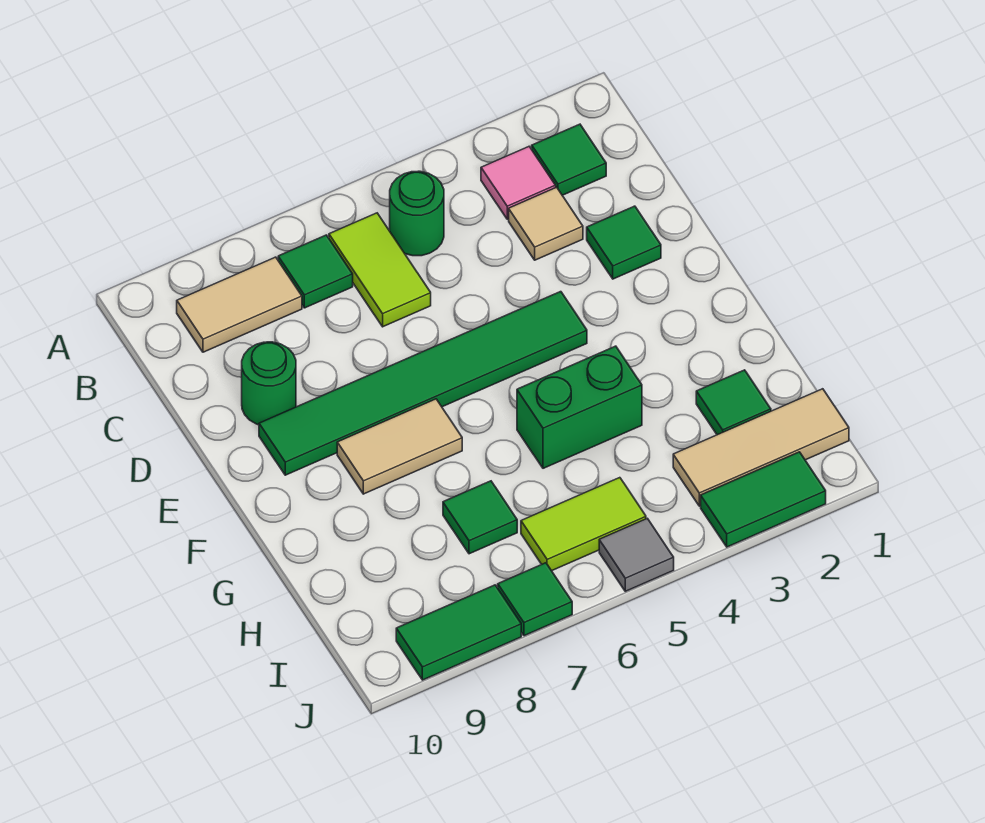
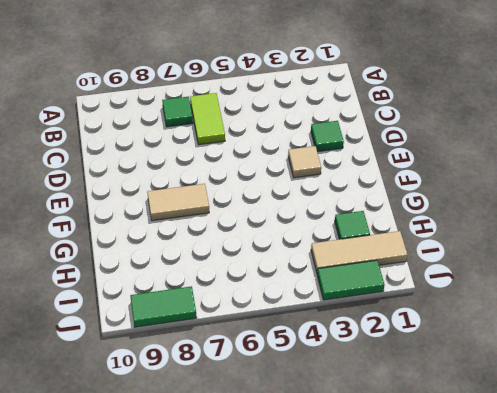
tan 1x1 tile [288,146,321,178] -> tan 1x1 tile moved to [509,187,583,260]
none -> green 1x1 tile [532,124,606,195]
none -> pink 1x1 tile [481,147,556,219]
none -> green 1x1 round brick [390,171,444,256]

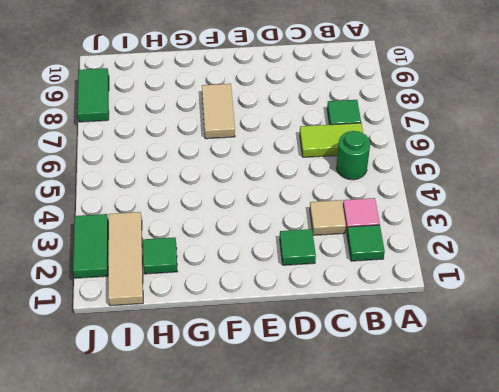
none -> tan 1x2 tile [177,257,302,352]
none -> green 1x1 round brick [242,342,296,425]
none -> green 1x6 tile [259,292,587,475]

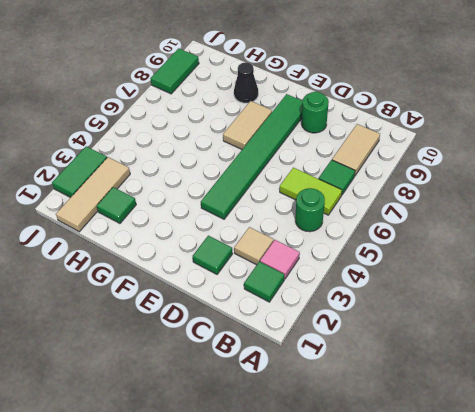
black 1x1 cone [234,62,258,103] -> none
none -> green 1x2 brick [517,346,642,468]
none -> green 1x1 tile [443,481,517,554]
none -> lime 1x2 tile [521,478,646,571]

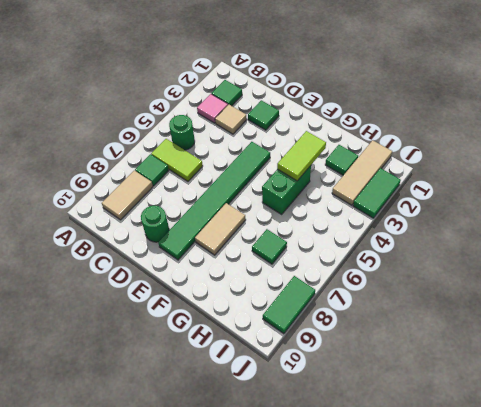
lime 1x2 tile [277,131,326,181] -> lime 1x2 tile moved to [521,478,646,571]
none -> grey 1x1 tile [599,518,674,591]
none -> green 1x1 tile [498,563,572,636]

